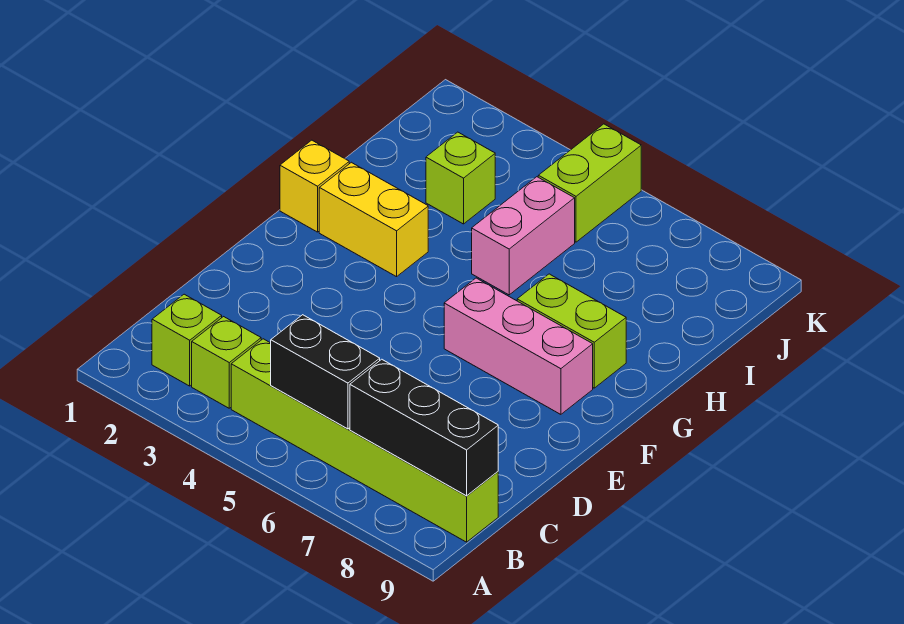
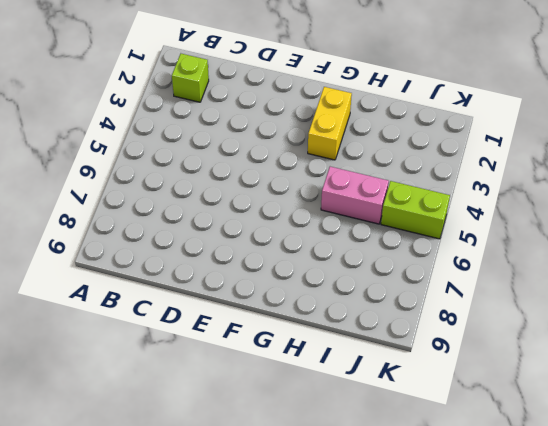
none -> lime 1x1 brick [192,317,261,408]
none -> lime 1x6 brick [231,339,498,542]
none -> pink 1x3 brick [444,278,593,414]

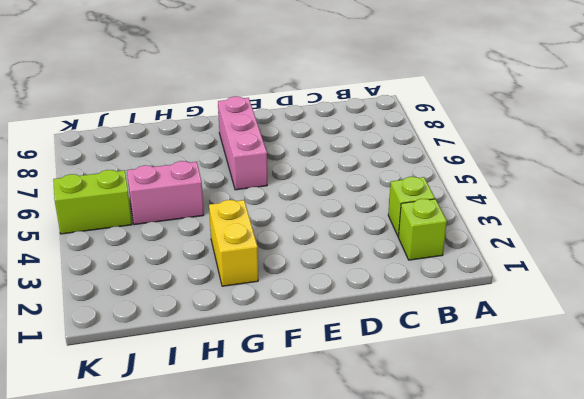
none -> lime 1x6 brick [231,339,498,542]
none -> yellow 1x1 brick [280,140,349,232]
none -> lime 1x2 brick [517,274,626,388]

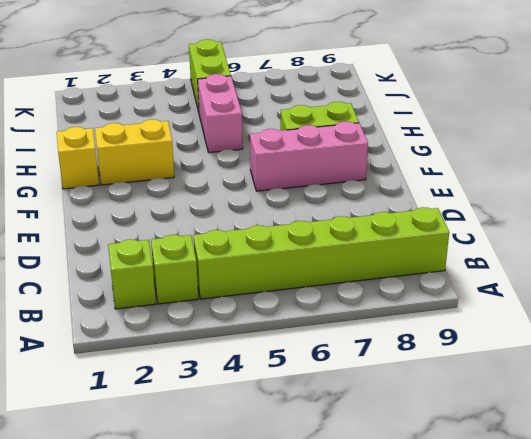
none -> lime 1x1 brick [426,132,495,224]
none -> black 1x2 brick [271,315,380,429]
none -> black 1x3 brick [350,359,498,496]

